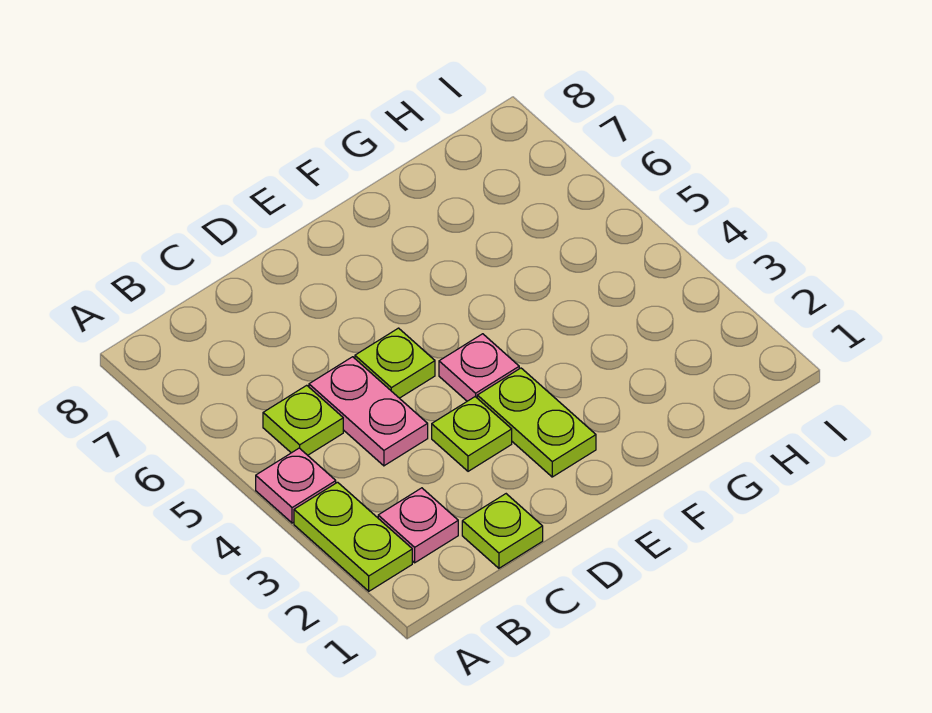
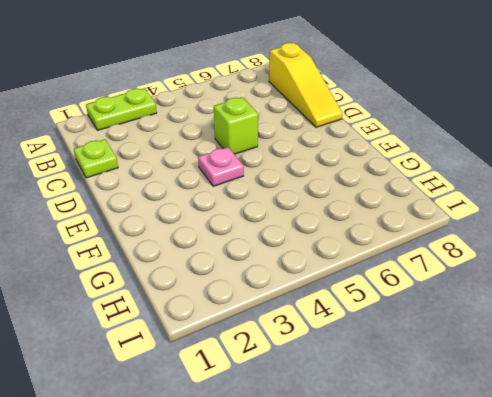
yellow 1x3 slope [269,43,342,127] -> none
lime 1x1 brick [214,97,258,154] -> lime 1x1 plate [355,328,435,398]
none -> pink 1x1 plate [256,448,336,523]
none -> pink 1x1 plate [378,488,458,563]

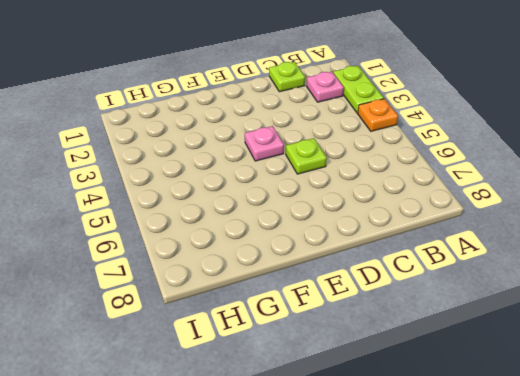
orange 1x1 plate [358,99,398,131] -> pink 1x1 plate [256,448,336,523]
none -> lime 1x1 plate [263,385,343,455]
none -> pink 1x2 plate [309,357,428,466]

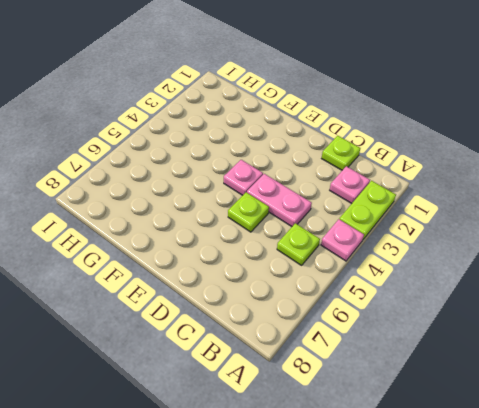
pink 1x2 plate [247,174,312,227] -> pink 1x2 plate turned to [309,357,428,466]
none -> lime 1x1 plate [432,397,512,471]
none -> lime 1x2 plate [477,368,596,477]

